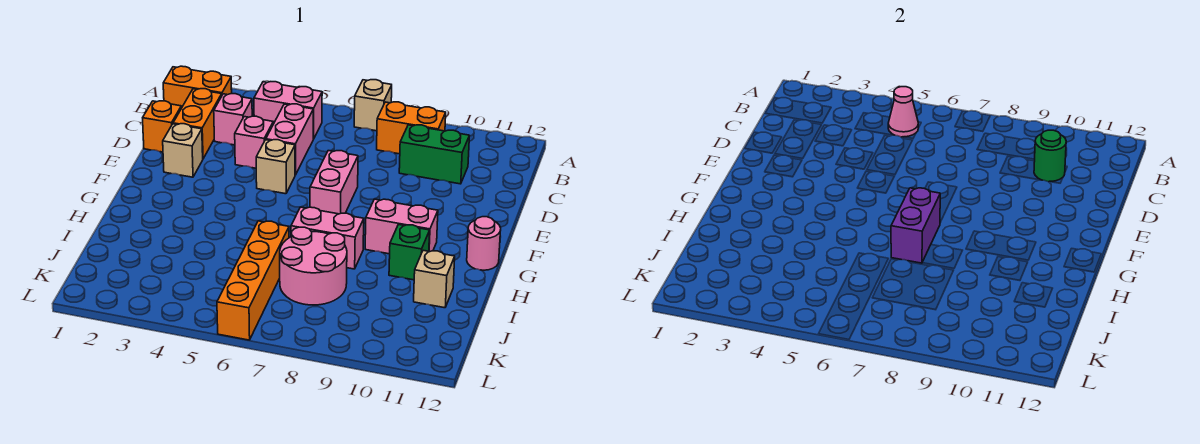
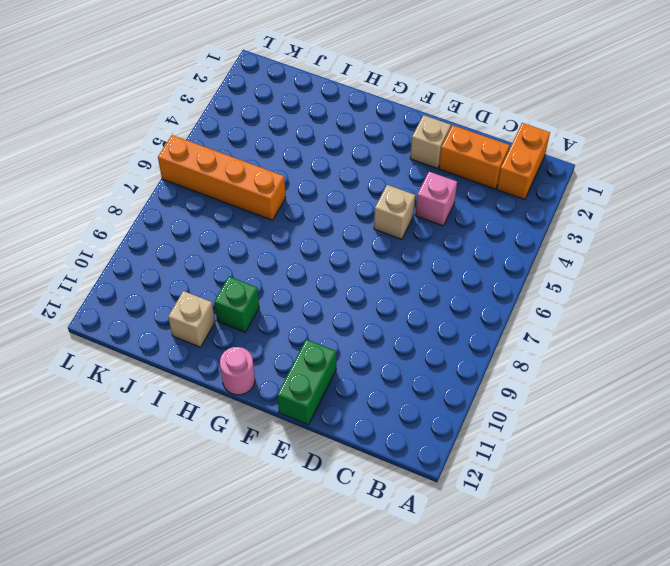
green 1x2 brick [277,339,336,425] -> green 1x2 brick moved to [399,125,469,184]
none -> tan 1x1 brick [354,80,392,131]
none -> pink 1x2 brick [254,82,322,139]
none -> orange 1x2 brick [377,102,446,154]

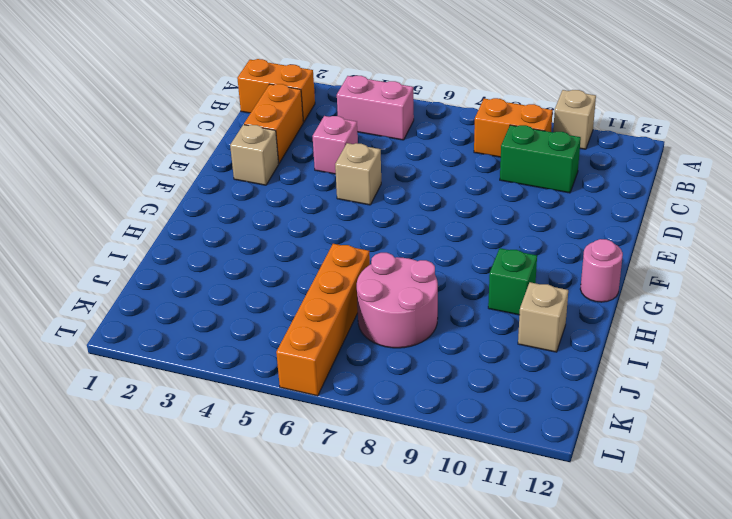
tan 1x1 brick [553,90,596,149] -> tan 1x1 brick moved to [354,80,392,131]
none -> pink 1x1 brick [214,94,252,145]
none -> pink 1x2 brick [266,104,313,175]
none -> orange 1x1 brick [143,101,181,152]

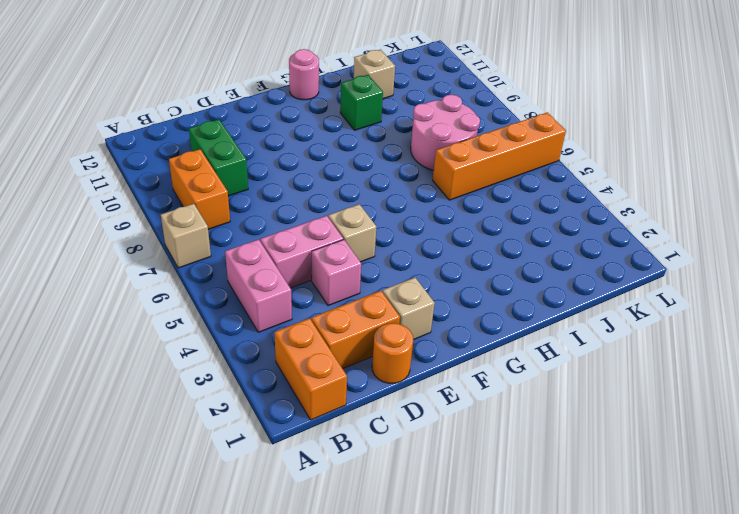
orange 1x1 round brick [372,323,413,383] -> orange 1x1 brick [143,101,181,152]
none -> pink 1x1 brick [214,94,252,145]
none -> pink 1x2 brick [310,151,358,214]
none -> pink 1x2 brick [365,199,438,254]

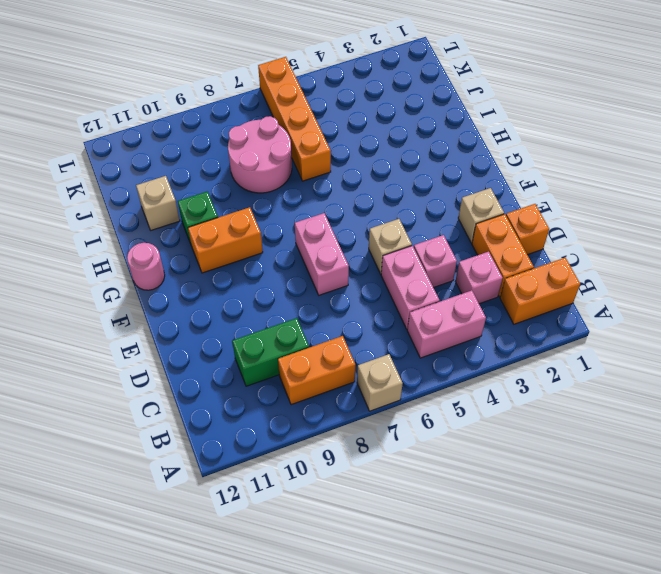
orange 1x2 brick [188,207,263,273] -> pink 1x2 brick [365,199,438,254]
none -> pink 1x2 brick [291,207,364,269]
none -> pink 1x1 cone [888,87,918,137]
none -> green 1x1 round brick [1034,130,1066,182]

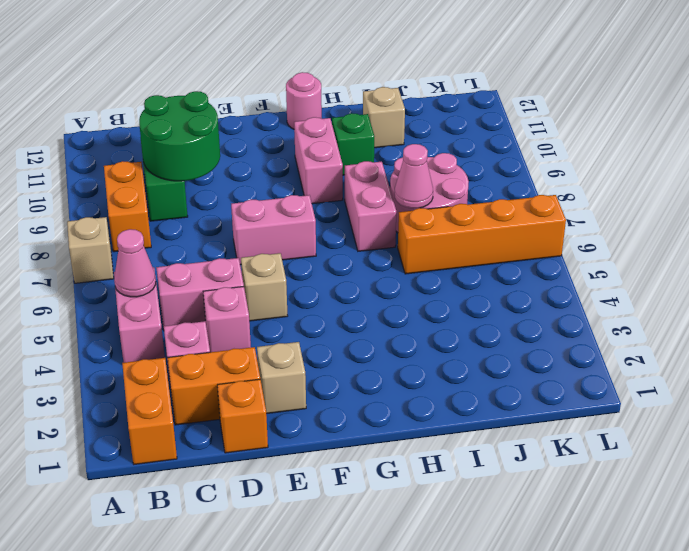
green 2x2 round brick [139,91,220,181] -> green 1x1 round brick [1034,130,1066,182]
pink 1x1 cone [395,144,433,208] -> none
none -> purple 1x2 brick [891,188,940,263]

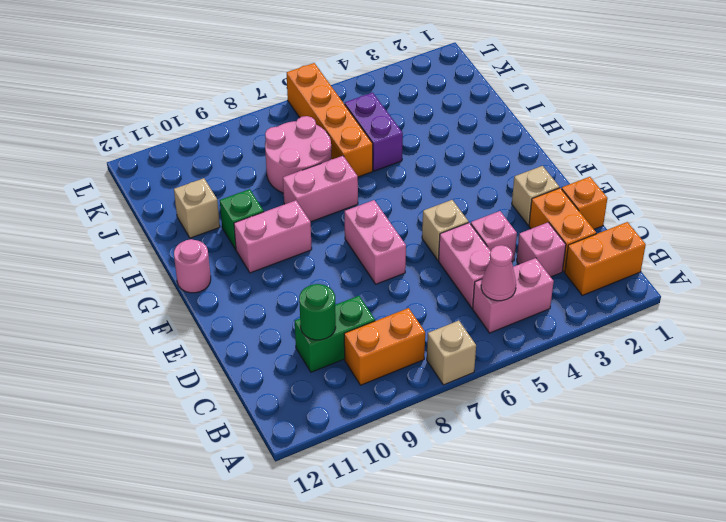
purple 1x2 brick [345,93,403,171] -> purple 1x2 brick moved to [891,188,940,263]

